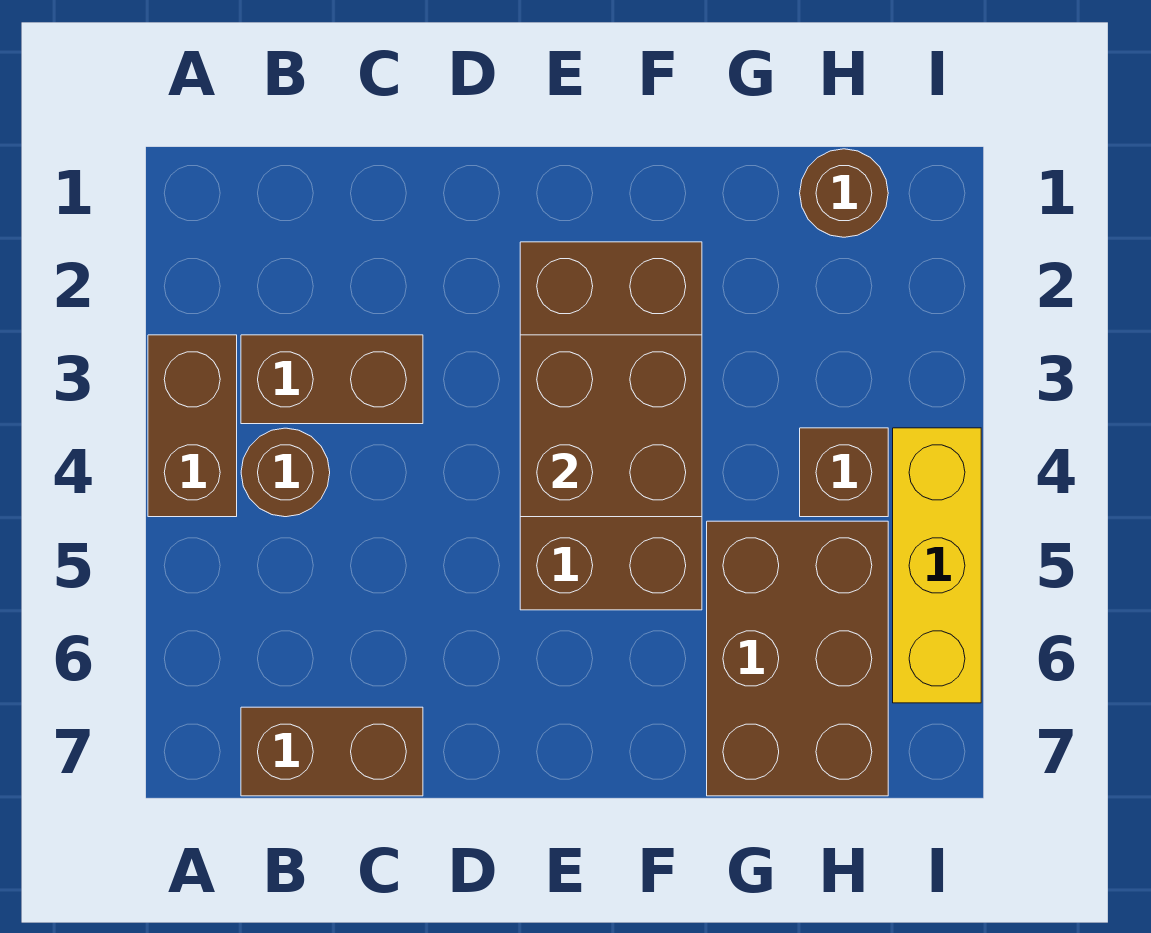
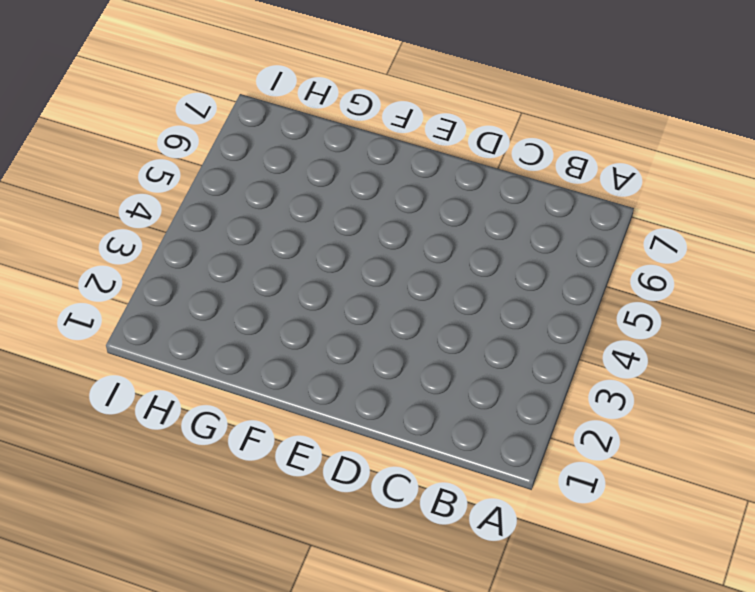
none -> brown 1x2 brick [148,335,237,517]
none -> brown 1x2 brick [241,335,423,424]

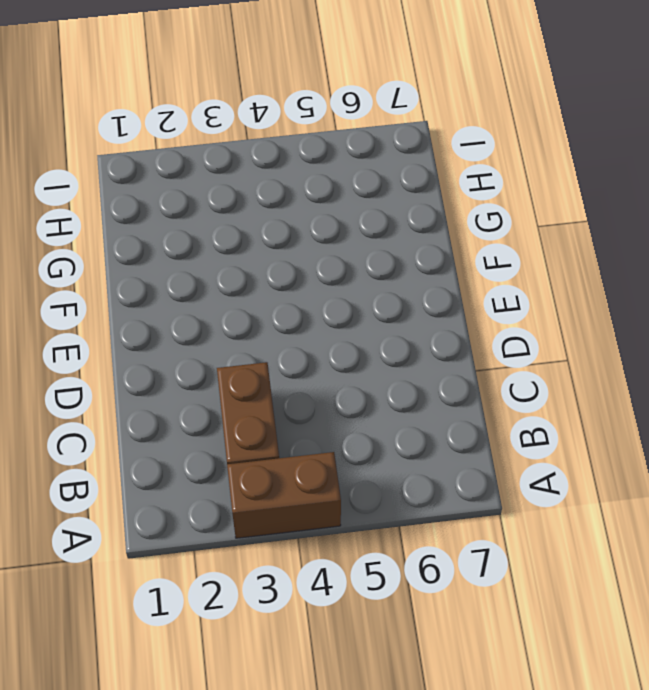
none -> brown 1x1 round brick [241,428,330,517]
none -> brown 1x2 brick [241,707,423,796]

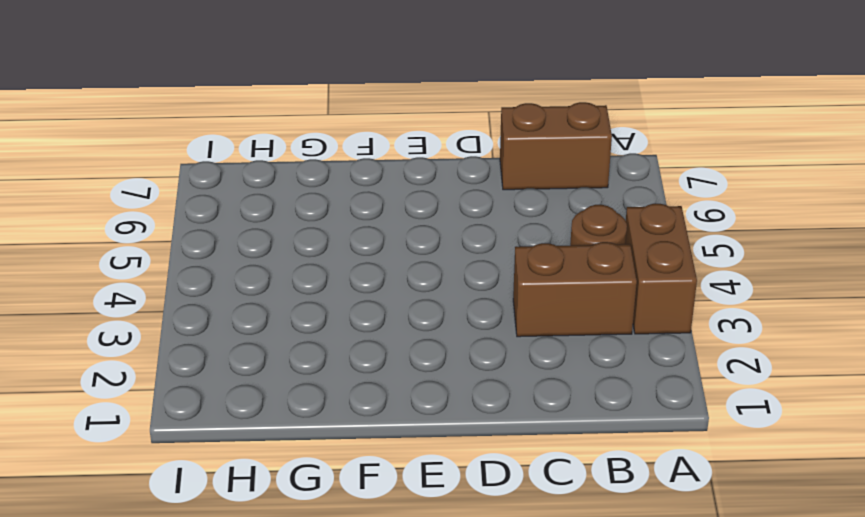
none -> brown 2x4 brick [520,242,702,610]
none -> brown 2x3 brick [707,521,888,796]

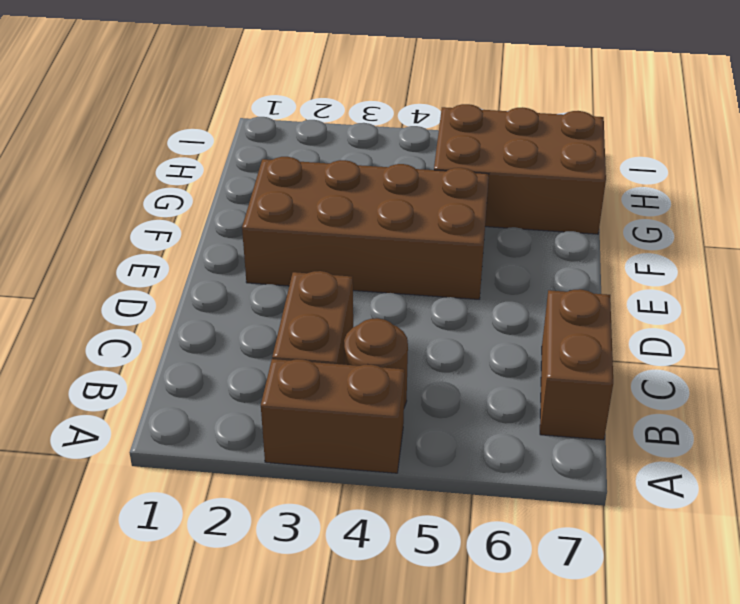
none -> brown 1x1 round brick [800,149,888,237]
none -> brown 1x1 brick [800,428,888,517]

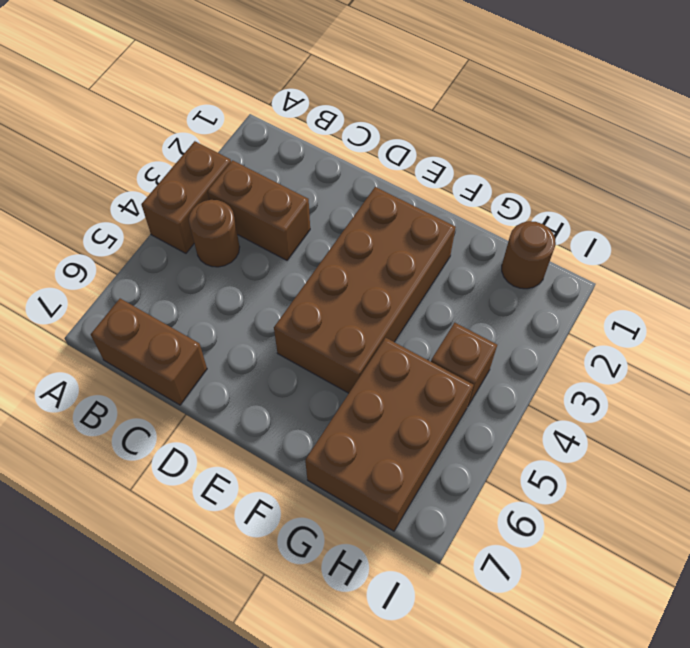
none -> yellow 1x3 brick [893,428,981,703]
none -> brown 2x2 brick [520,335,702,517]

